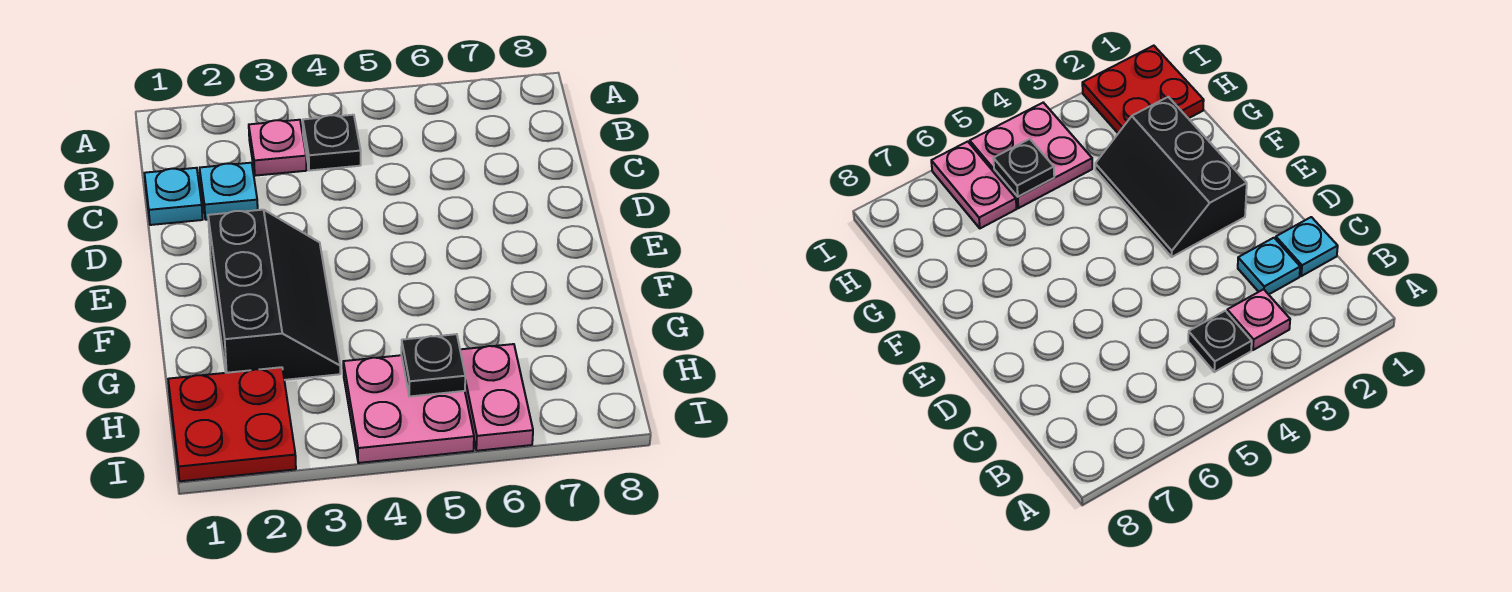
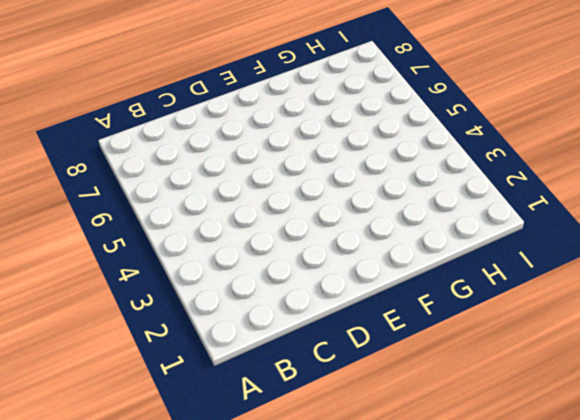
none -> pink 1x1 plate [249,120,306,176]
none -> black 1x1 plate [303,115,361,171]

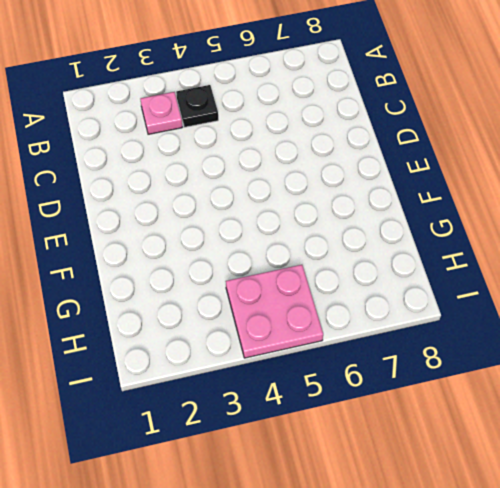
none -> cyan 1x1 plate [144,168,203,225]
none -> cyan 1x1 plate [200,163,258,220]

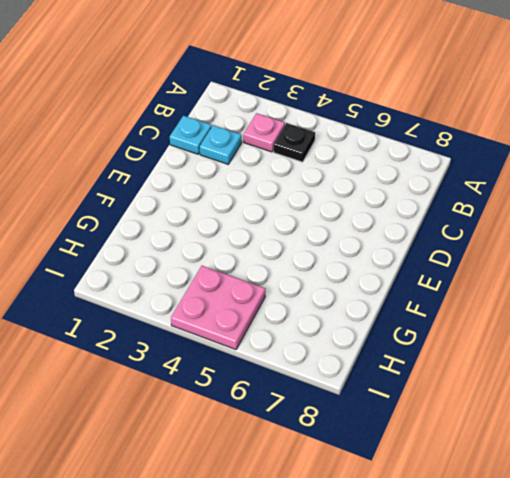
none -> black 2x3 slope [208,210,340,380]
none -> red 2x2 plate [168,367,296,481]

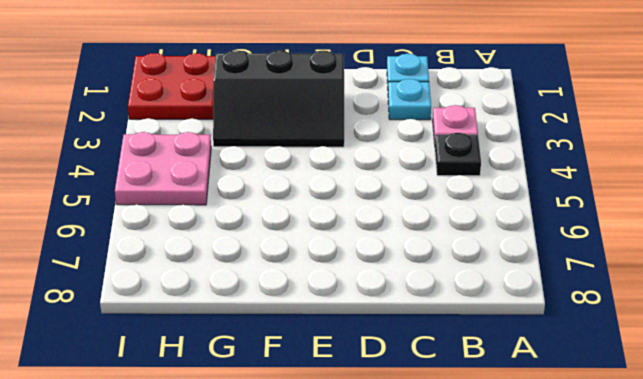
none -> pink 1x2 plate [460,344,533,451]
none -> black 1x1 plate [401,334,465,396]

